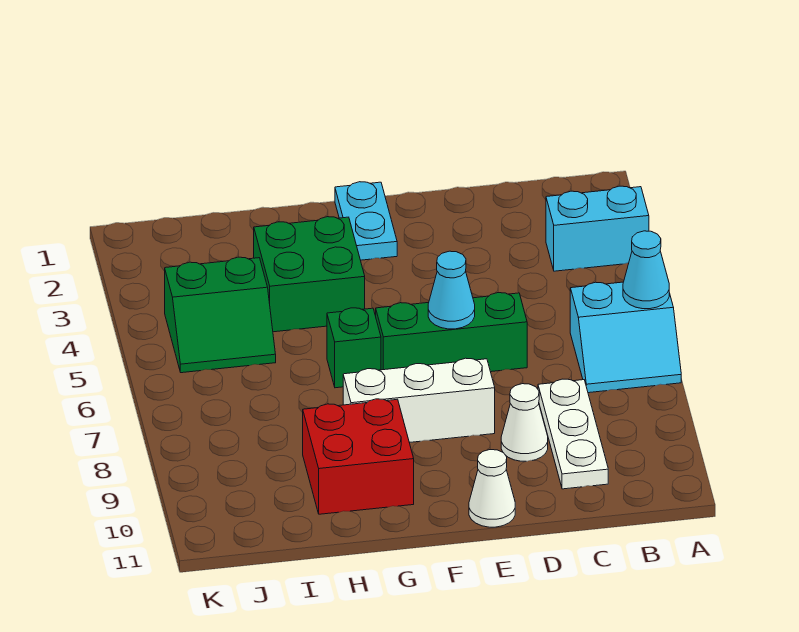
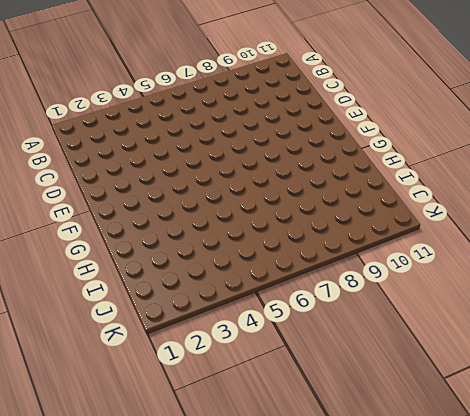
none -> cyan 1x2 brick [546,186,649,271]
none -> cyan 2x2 slope [570,282,681,393]
none -> white 1x3 plate [538,379,608,489]

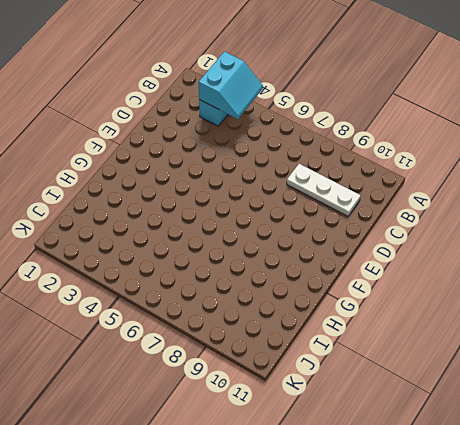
cyan 2x2 slope [199,51,263,119] -> cyan 2x2 slope moved to [570,282,681,393]
none -> green 1x3 brick [376,293,527,372]
none -> white 1x1 cone [501,384,548,461]
none -> white 1x3 brick [343,358,495,443]

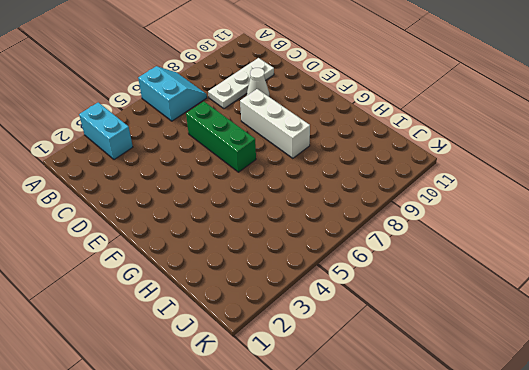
none -> white 1x1 cone [469,450,515,527]
none -> cyan 1x2 plate [335,182,397,260]
none -> green 2x2 brick [254,217,365,332]

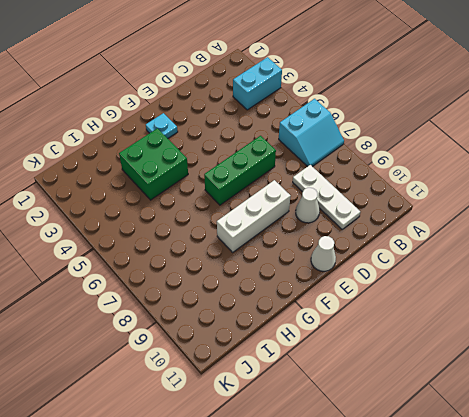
cyan 1x1 plate [146,113,178,138] -> cyan 1x2 plate [335,182,397,260]
none -> green 1x1 brick [327,308,381,388]
none -> red 2x2 brick [303,399,414,514]
none -> green 2x2 slope [165,257,276,373]

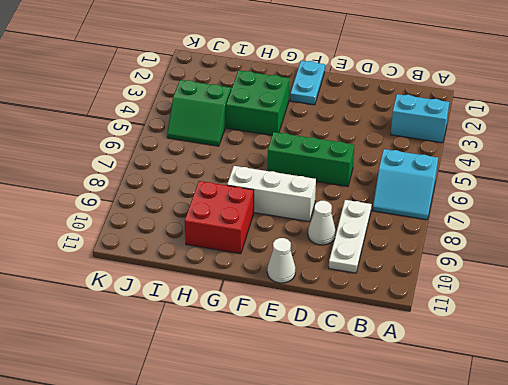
none -> green 1x1 brick [327,308,381,388]
none -> cyan 1x1 cone [623,231,669,309]
none -> cyan 1x1 cone [428,251,475,329]

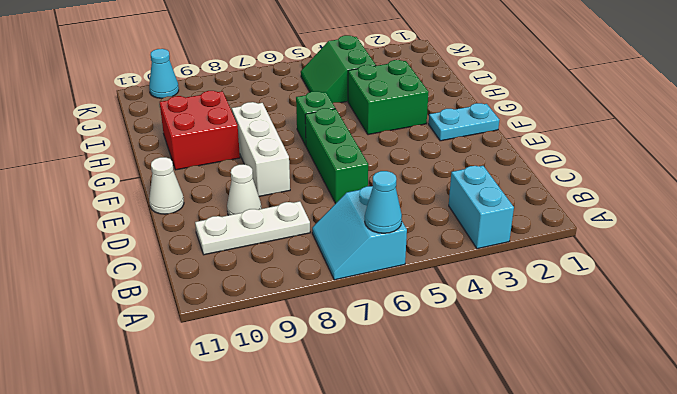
cyan 1x1 cone [149,49,179,98] -> cyan 1x1 cone moved to [428,251,475,329]

